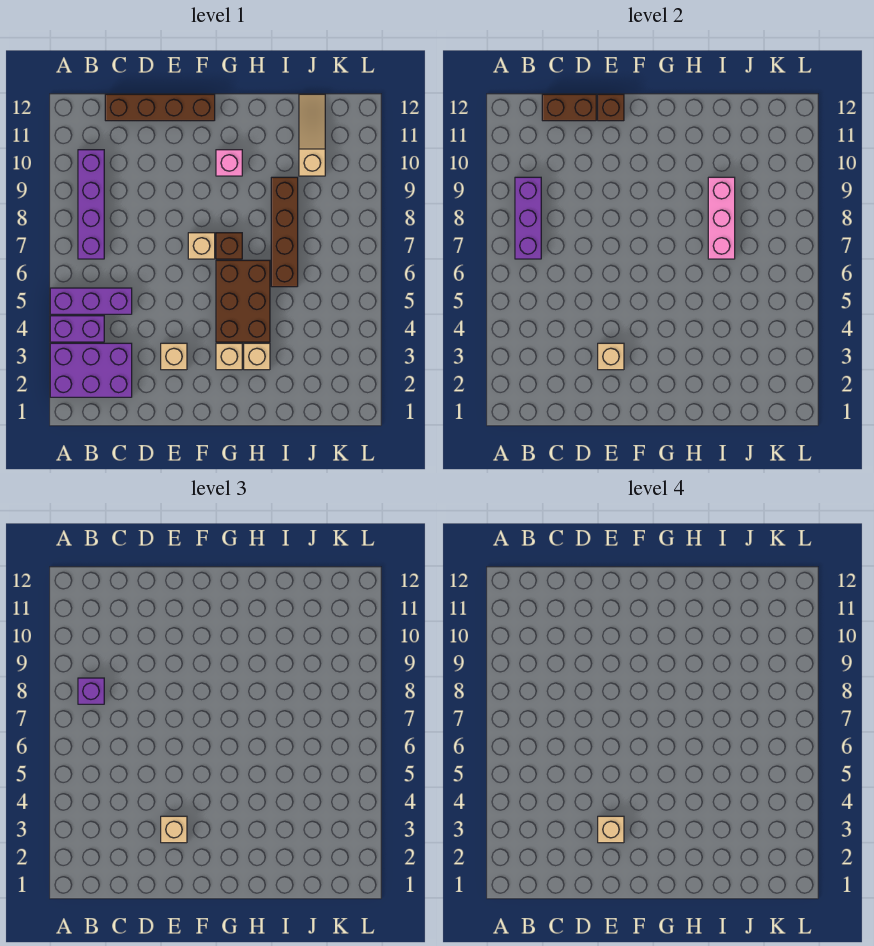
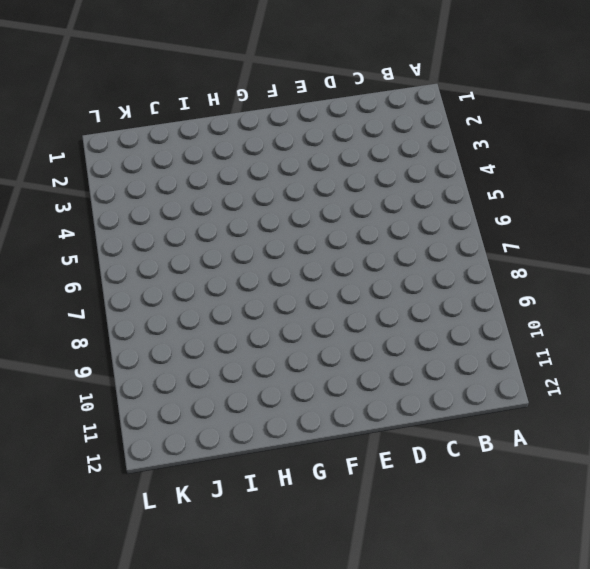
none -> purple 2x3 brick [50,343,132,397]
none -> purple 1x2 brick [50,316,104,342]
none -> purple 1x3 brick [50,288,132,314]

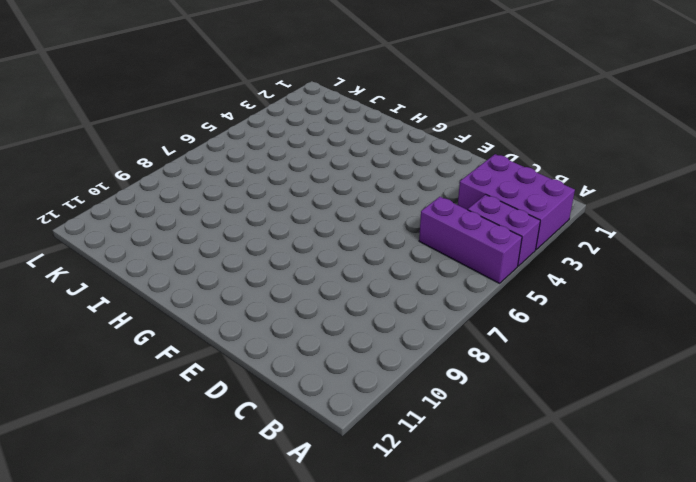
none -> purple 1x4 brick [78,150,104,259]
none -> brown 1x4 brick [105,94,215,121]
none -> tan 1x1 brick [161,343,187,370]

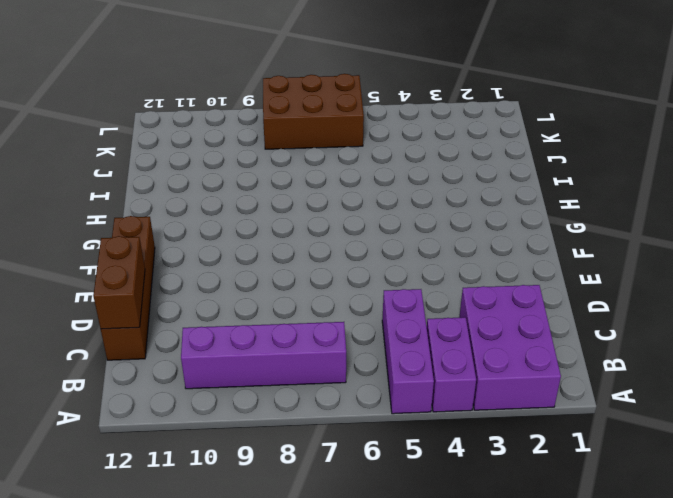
brown 2x3 brick [263,74,364,149] -> brown 2x3 brick moved to [216,260,270,342]
none -> tan 1x1 brick [161,343,187,370]
none -> tan 1x1 brick [188,233,215,259]
none -> tan 1x1 brick [216,343,242,370]

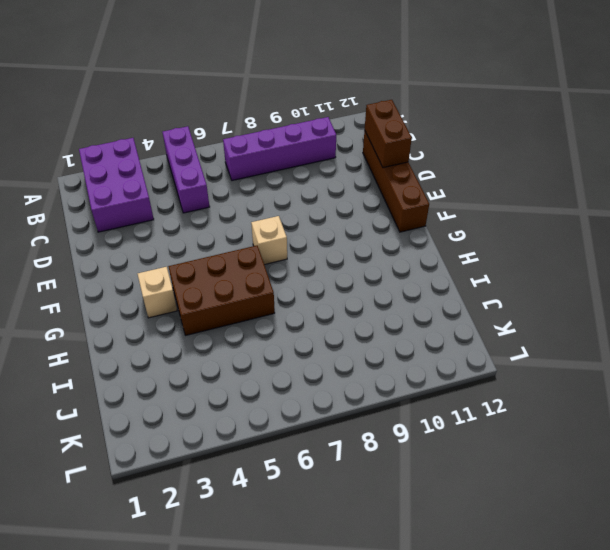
none -> purple 1x2 brick [50,316,104,342]
none -> tan 1x1 brick [161,343,187,370]
none -> brown 1x1 brick [216,233,242,259]

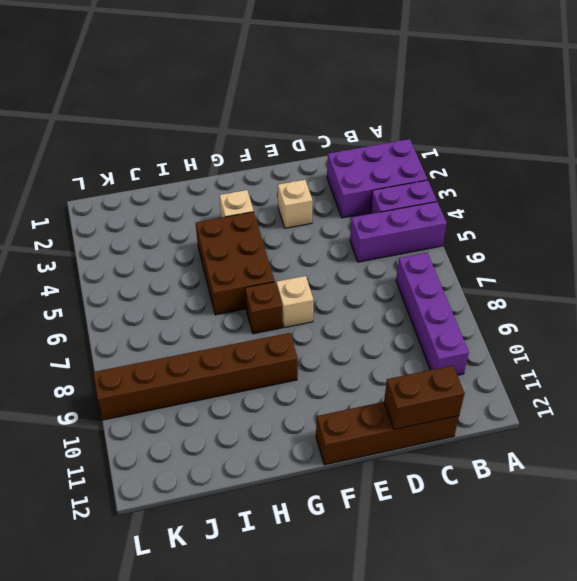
brown 1x6 brick [93,333,298,420] -> brown 1x4 brick [271,177,298,287]
none -> pink 1x1 brick [216,150,242,176]
none -> tan 1x1 brick [244,343,270,370]
none -> tan 1x3 slope [299,94,325,176]

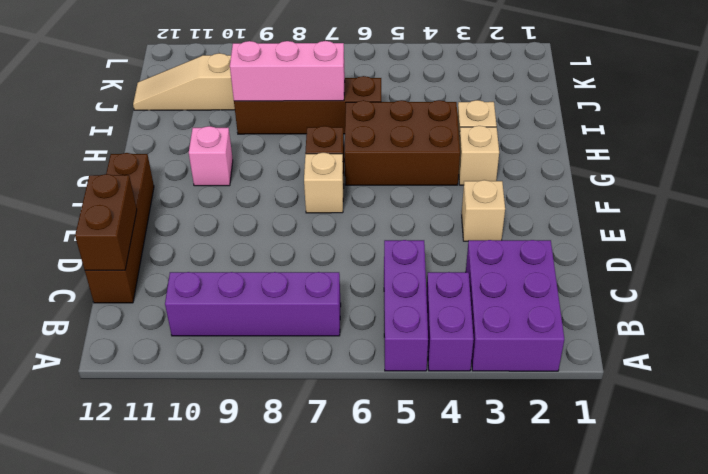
none -> purple 1x3 brick [515,177,541,259]
none -> tan 1x1 brick [598,343,624,370]
none -> brown 1x1 brick [598,94,624,121]

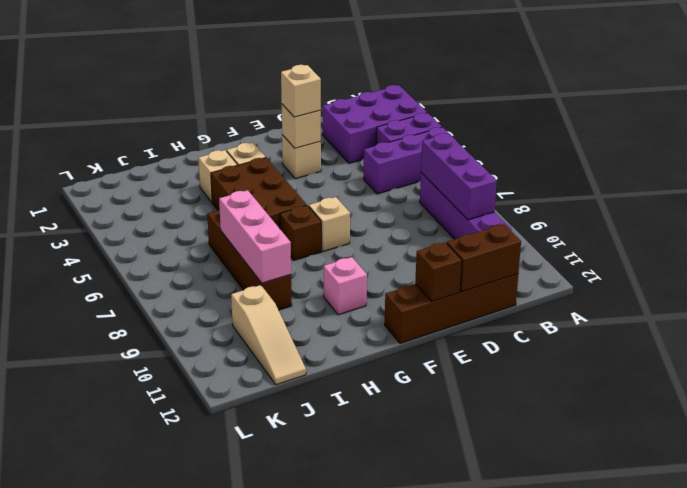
none -> purple 1x1 brick [78,678,104,704]
none -> tan 1x1 brick [598,816,624,843]

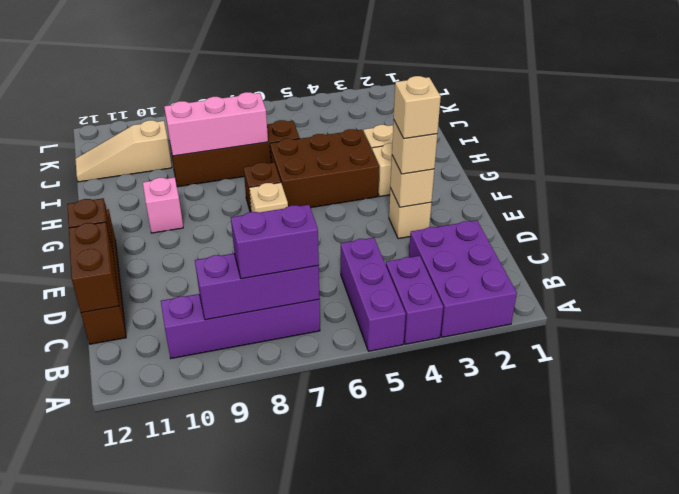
purple 1x2 brick [231,205,319,279] -> purple 1x1 brick [78,678,104,704]

